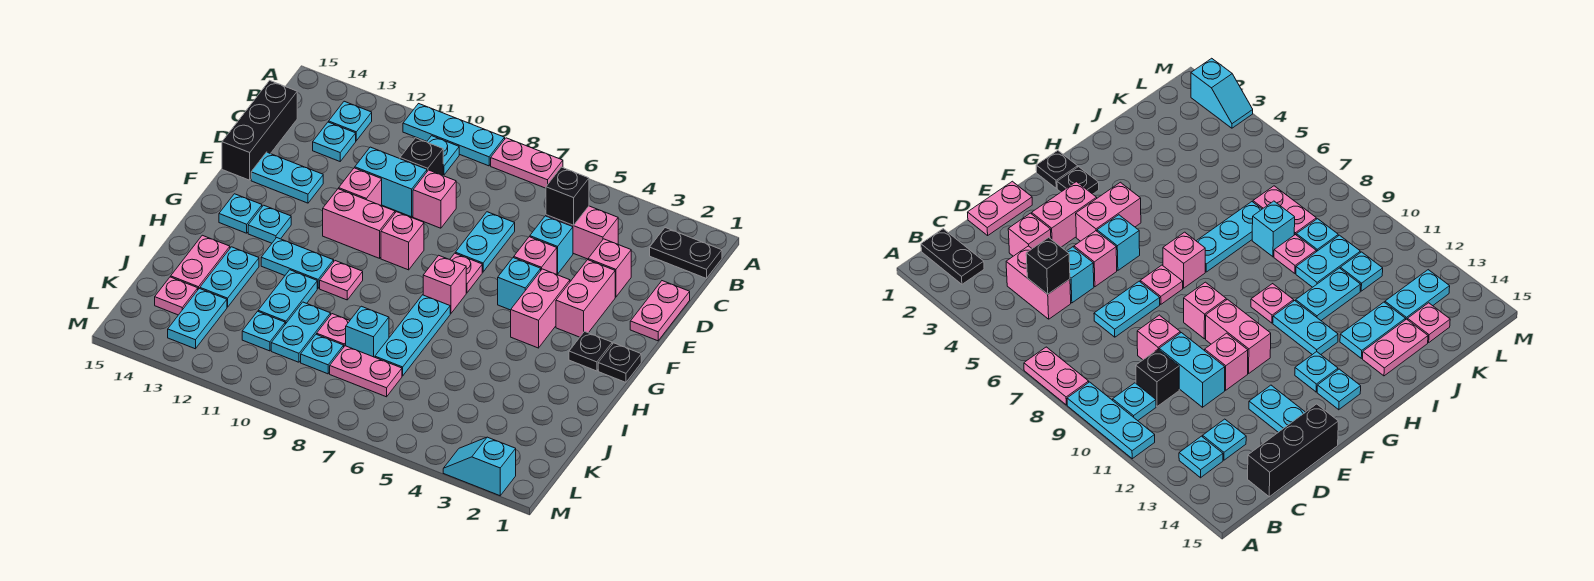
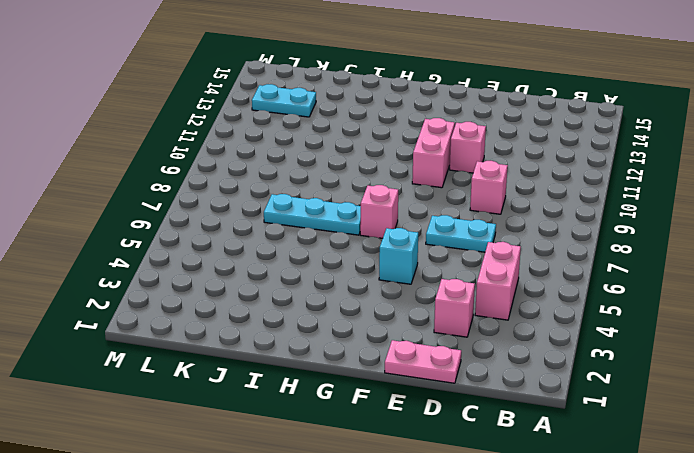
none -> pink 1x2 plate [491,138,563,188]
none -> cyan 1x3 plate [403,104,505,166]
none -> black 1x2 plate [650,228,722,278]
none -> cyan 1x1 plate [427,136,459,175]

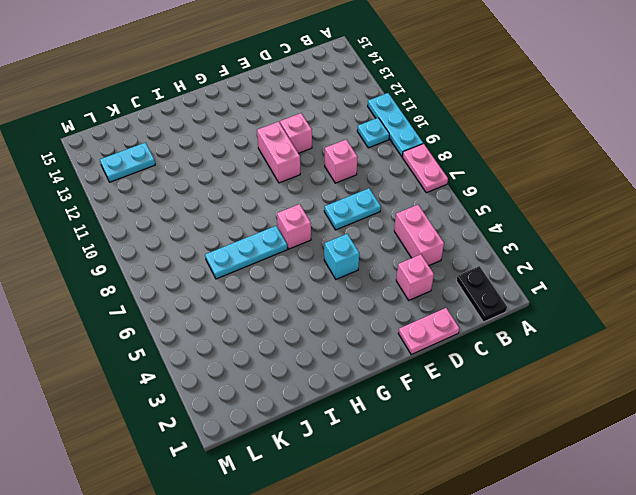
none -> cyan 1x1 plate [329,101,372,141]
none -> black 1x1 brick [400,138,443,175]
none -> cyan 1x1 plate [313,122,356,161]
none -> black 1x3 brick [222,80,297,180]

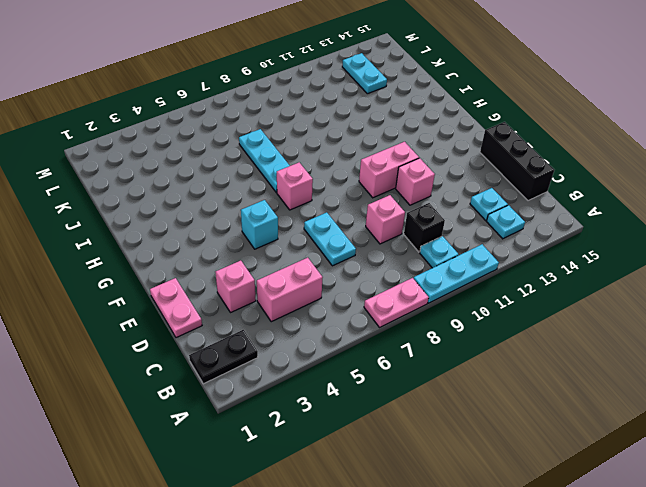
none -> cyan 1x1 brick [530,216,573,274]
none -> cyan 1x2 brick [355,147,427,217]
none -> pink 1x2 brick [556,260,615,337]
none -> pink 1x1 brick [514,237,557,275]

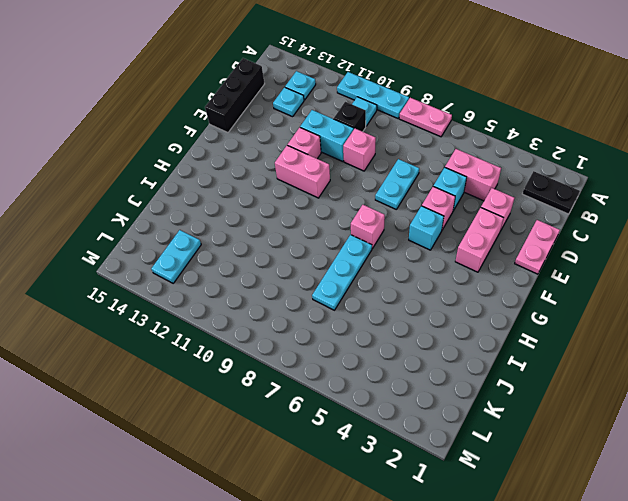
none -> cyan 1x2 plate [251,152,323,203]
none -> pink 1x2 brick [511,269,570,348]
none -> pink 1x1 plate [450,253,482,293]
none -> pink 1x1 brick [381,212,424,270]

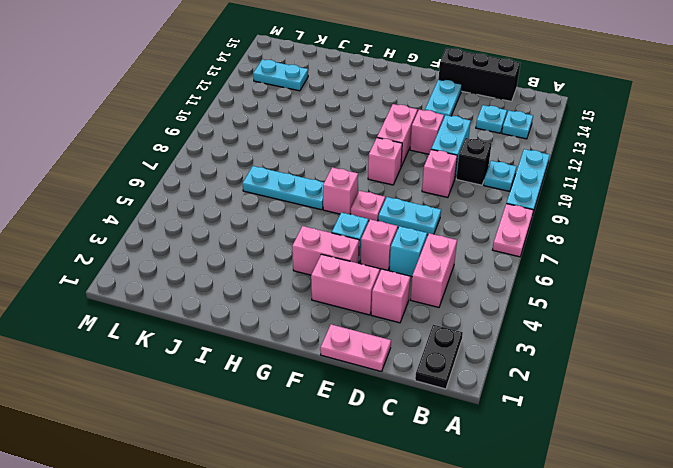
none -> black 1x1 plate [598,343,641,382]
none -> black 1x1 plate [569,332,612,371]
none -> cyan 1x1 plate [248,205,291,243]
none -> cyan 1x1 plate [219,194,262,233]

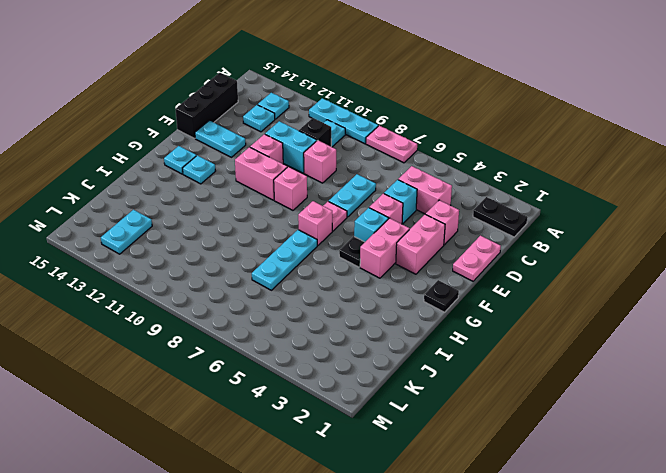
black 1x1 plate [339,236,365,267] -> black 1x1 plate moved to [569,332,612,371]
none -> pink 1x1 plate [320,261,363,300]
none -> cyan 1x2 plate [261,238,334,288]
none -> cyan 1x2 plate [258,270,317,324]
none -> cyan 1x2 plate [200,247,259,307]

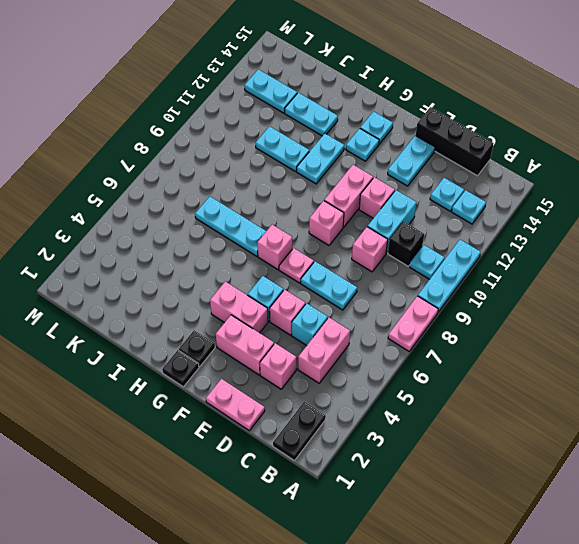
none -> pink 1x1 plate [320,261,363,300]
none -> pink 1x2 plate [171,235,230,289]
none -> cyan 1x1 brick [346,306,389,357]
none -> pink 1x1 plate [317,314,350,346]

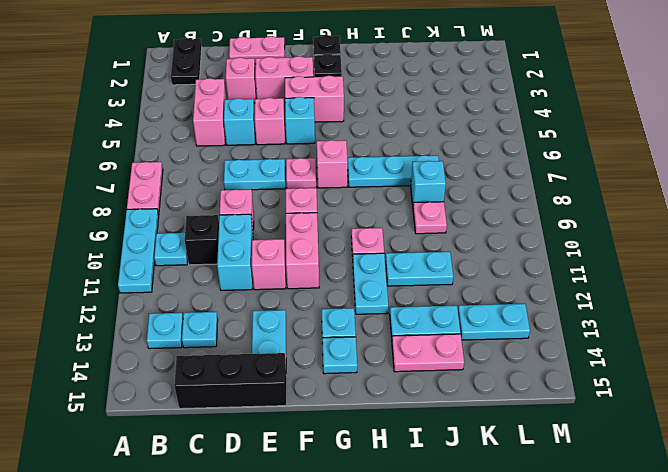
none -> cyan 1x2 plate [271,302,331,362]
none -> pink 1x2 plate [330,346,402,397]
none -> cyan 1x1 plate [301,334,344,374]
none -> cyan 1x1 plate [242,311,285,351]

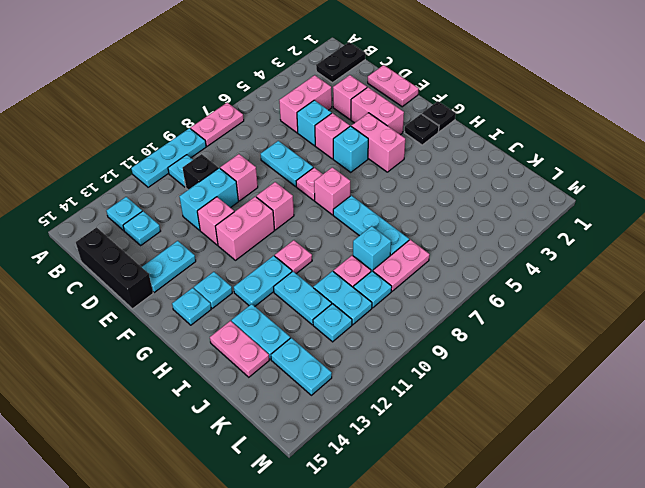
none -> pink 1x1 plate [155,277,198,315]
none -> cyan 1x2 slope [443,437,516,496]
none -> black 1x1 brick [546,167,589,225]

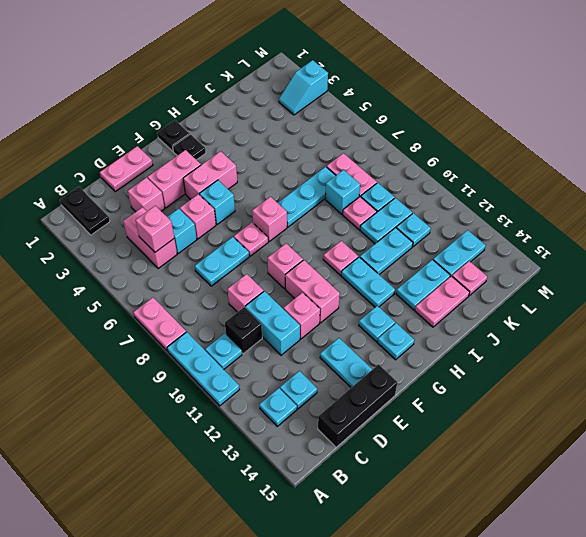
pink 1x1 brick [136,206,174,252] -> black 1x1 brick [546,167,589,225]
cyan 1x2 slope [279,60,328,115] -> cyan 1x2 slope turned to [443,437,516,496]

